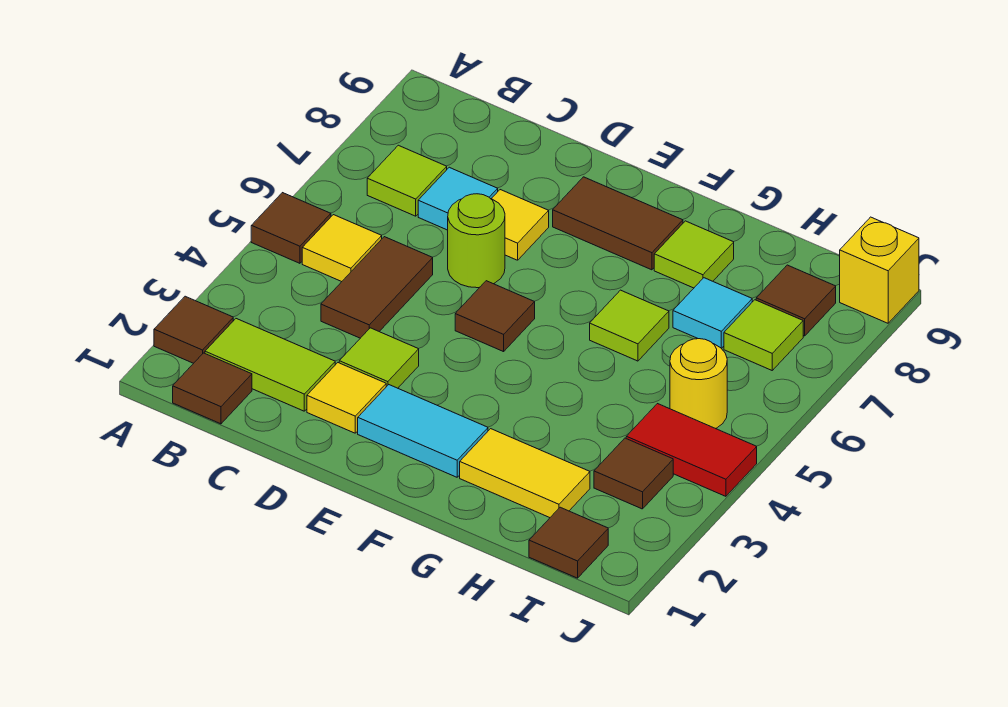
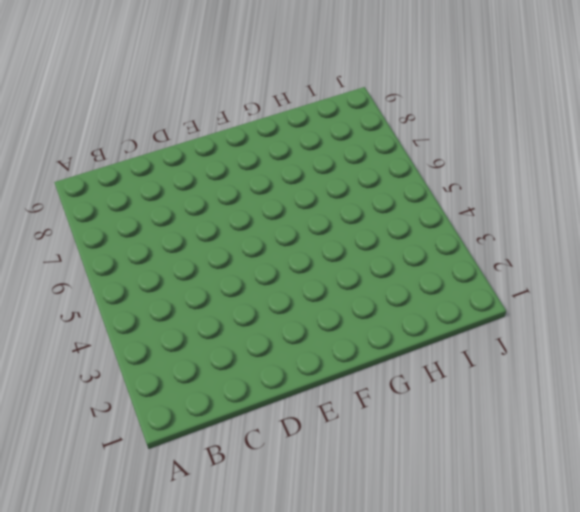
none -> brown 1x1 tile [154,296,233,363]
none -> brown 1x1 tile [251,193,331,263]
none -> brown 1x1 tile [173,353,252,424]

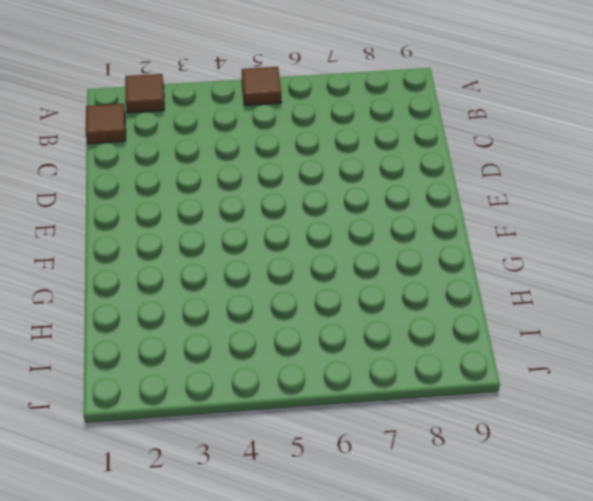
none -> lime 1x2 tile [205,319,335,411]
none -> yellow 1x1 tile [302,215,382,282]
none -> lime 1x1 tile [367,145,447,216]

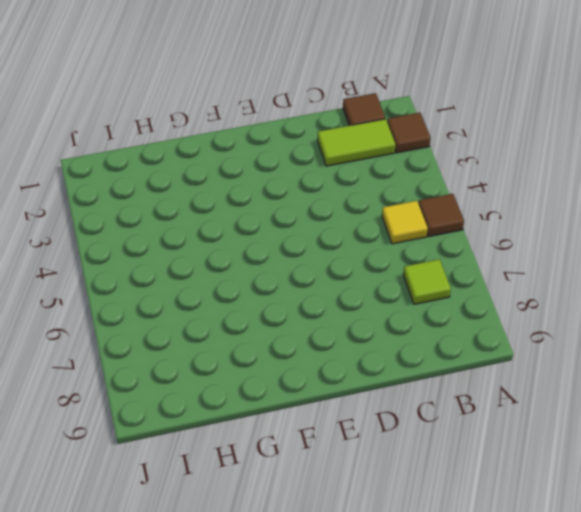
none -> brown 1x2 tile [321,237,433,338]
none -> cyan 1x1 tile [418,167,498,230]
none -> yellow 1x1 tile [307,363,386,433]

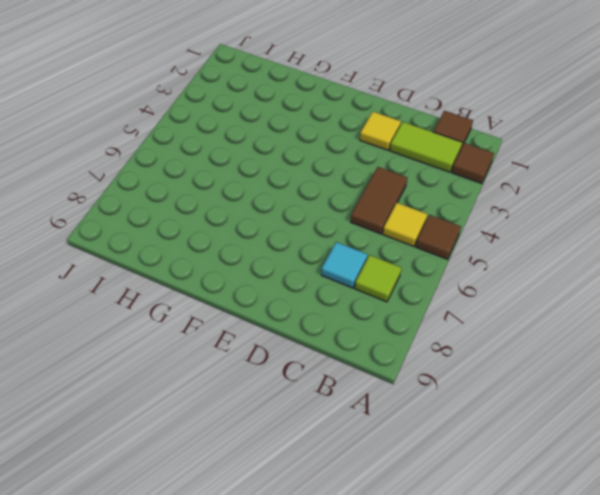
none -> lime 1x1 tile [339,328,419,388]
none -> lime 1x1 round brick [448,194,505,288]
none -> yellow 1x1 tile [492,190,549,260]

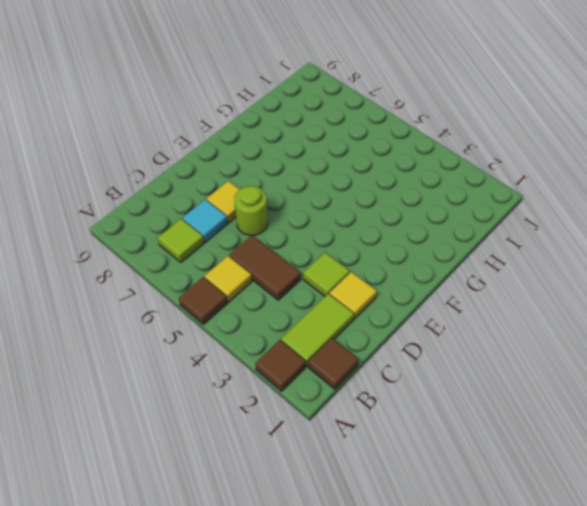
none -> cyan 1x2 tile [358,385,488,477]
none -> brown 1x1 tile [455,281,535,352]
none -> brown 1x2 tile [553,177,683,270]

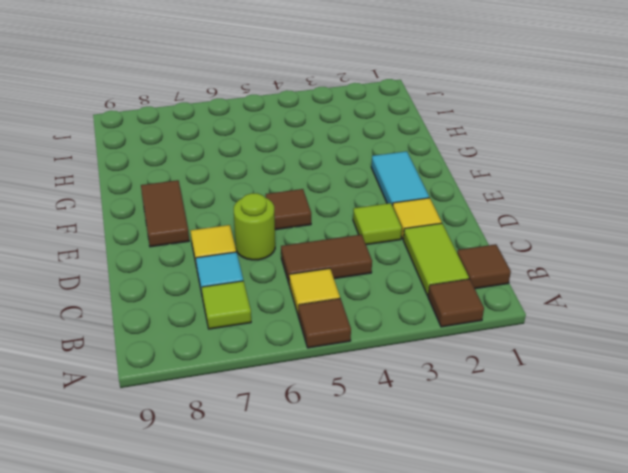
none -> yellow 1x2 tile [460,429,590,518]
none -> lime 1x1 tile [590,290,669,361]
none -> lime 1x1 tile [654,221,734,288]

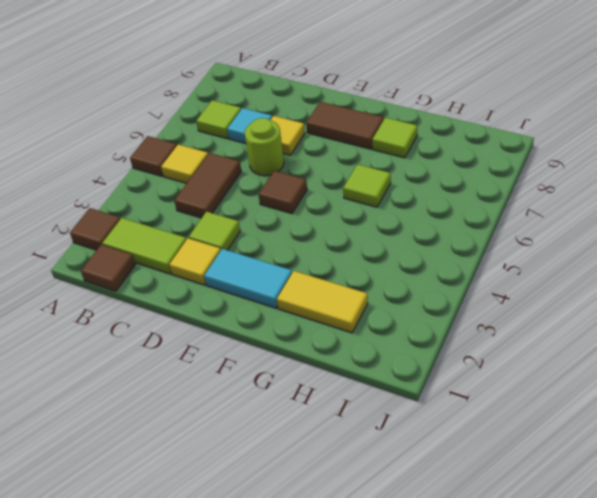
none -> cyan 1x1 tile [673,278,752,349]
none -> brown 1x1 tile [529,507,608,578]
none -> brown 1x1 tile [594,438,673,509]

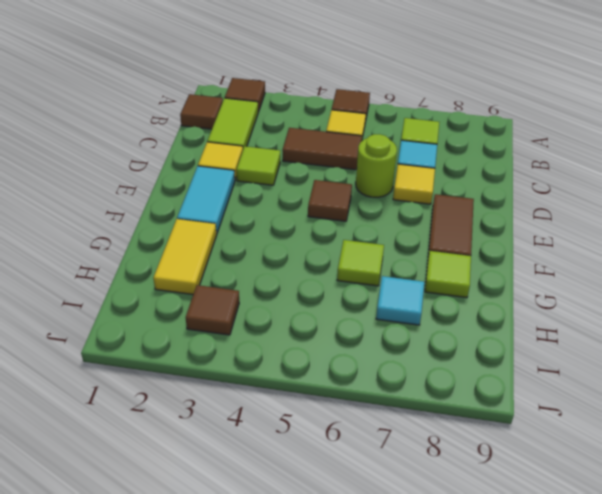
none -> brown 1x1 tile [529,507,608,578]
none -> red 1x2 tile [626,404,757,496]
none -> yellow 1x1 round brick [670,339,727,429]

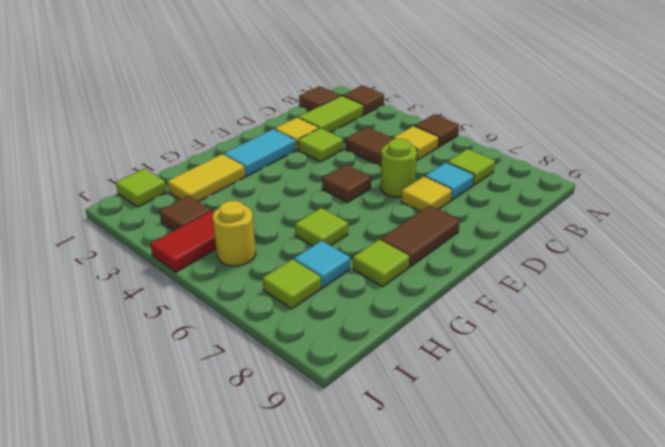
lime 1x1 tile [116,169,167,207] -> brown 1x1 tile [529,507,608,578]
none -> brown 1x1 tile [756,265,836,336]
none -> yellow 1x1 brick [840,217,919,323]

